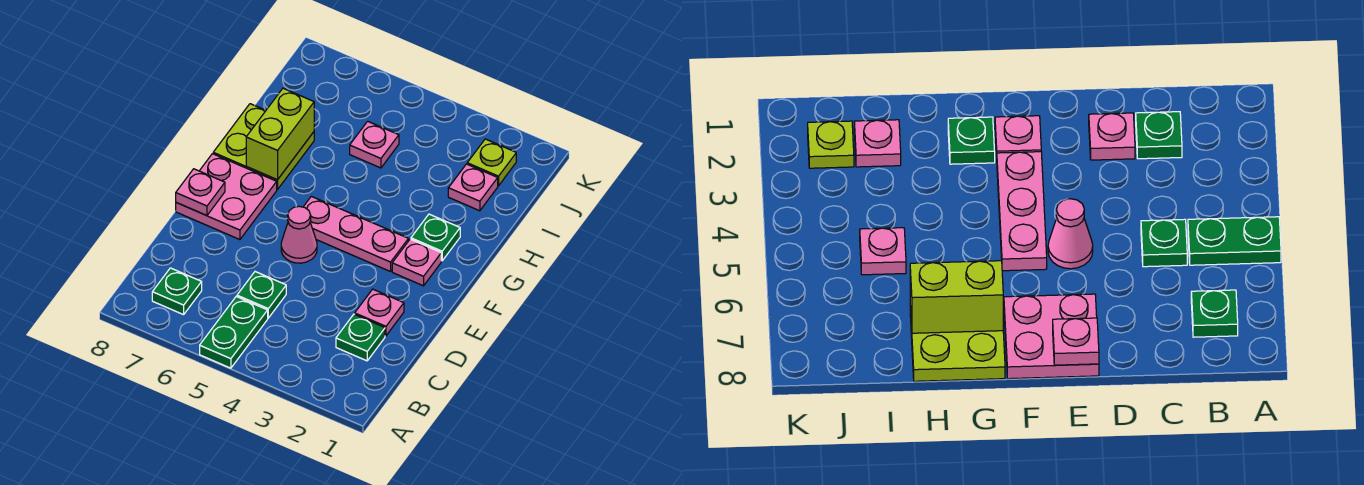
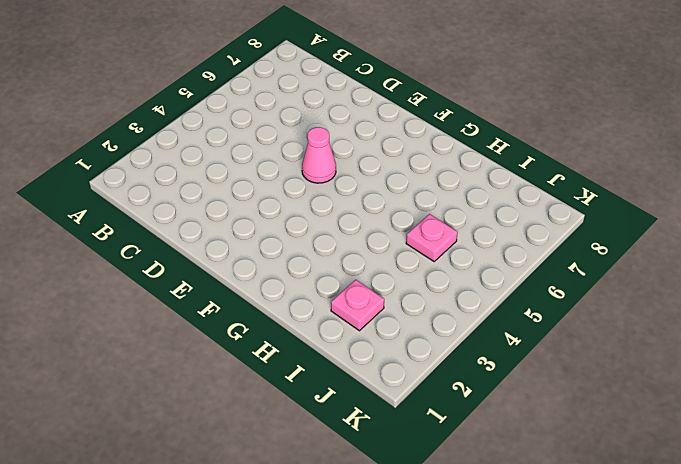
none -> green 1x2 plate [200,297,268,368]
none -> green 1x1 plate [152,268,202,315]
none -> green 1x1 plate [336,314,385,361]

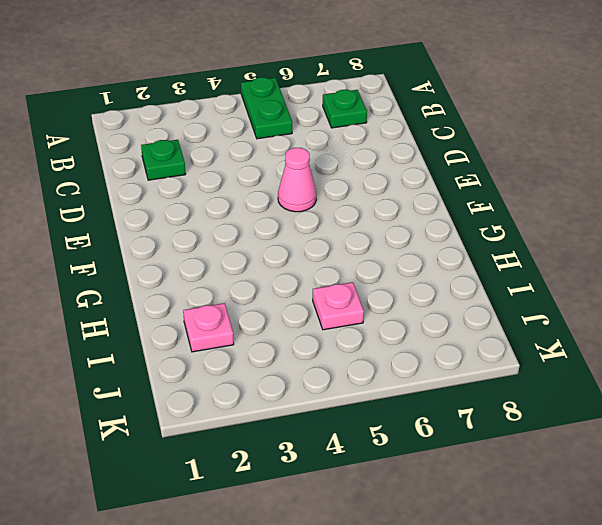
none -> green 1x1 plate [237,272,286,318]
none -> pink 1x1 plate [355,289,404,336]
none -> pink 2x2 plate [176,154,277,240]

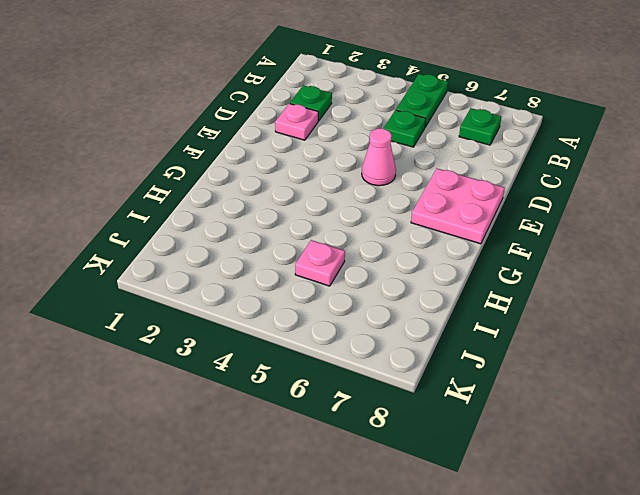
none -> pink 1x1 plate [392,239,441,286]
none -> pink 1x3 plate [304,196,408,272]
none -> green 1x1 plate [411,214,460,261]

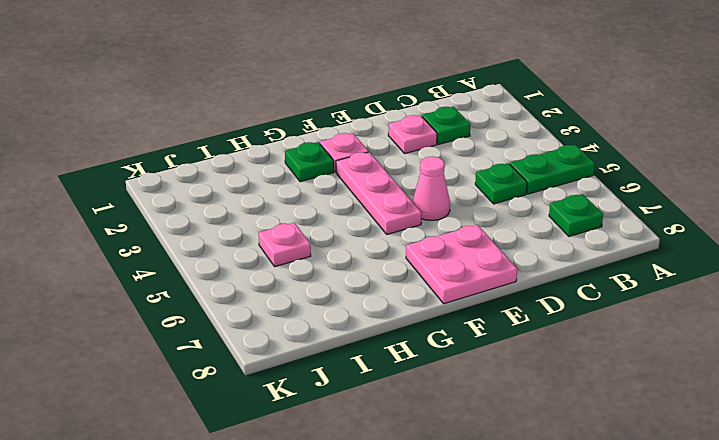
none -> lime 2x2 plate [213,104,314,190]
none -> pink 1x1 plate [448,164,498,211]
none -> lime 1x1 plate [467,139,516,186]

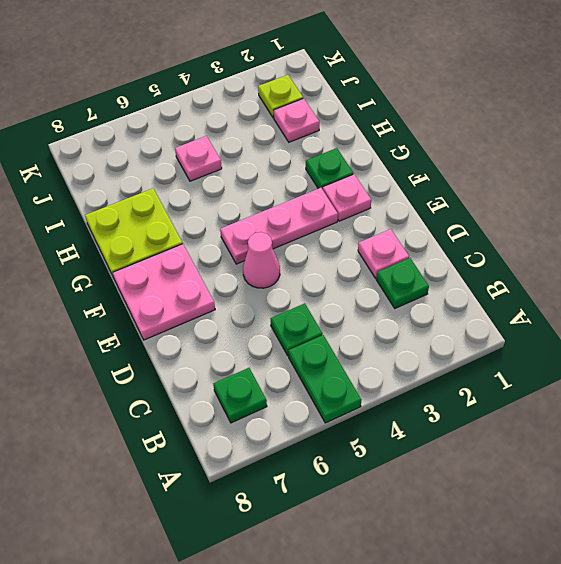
none -> pink 1x1 plate [176,169,225,216]
none -> lime 1x2 brick [246,88,314,180]

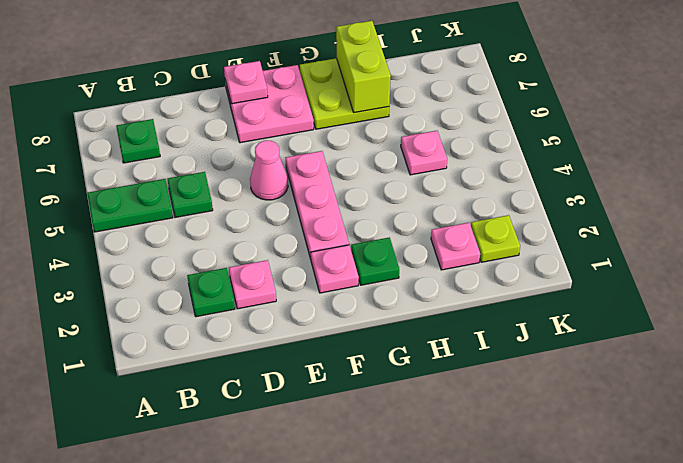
lime 1x2 brick [336,21,391,113] -> lime 1x2 brick turned to [246,88,314,180]

